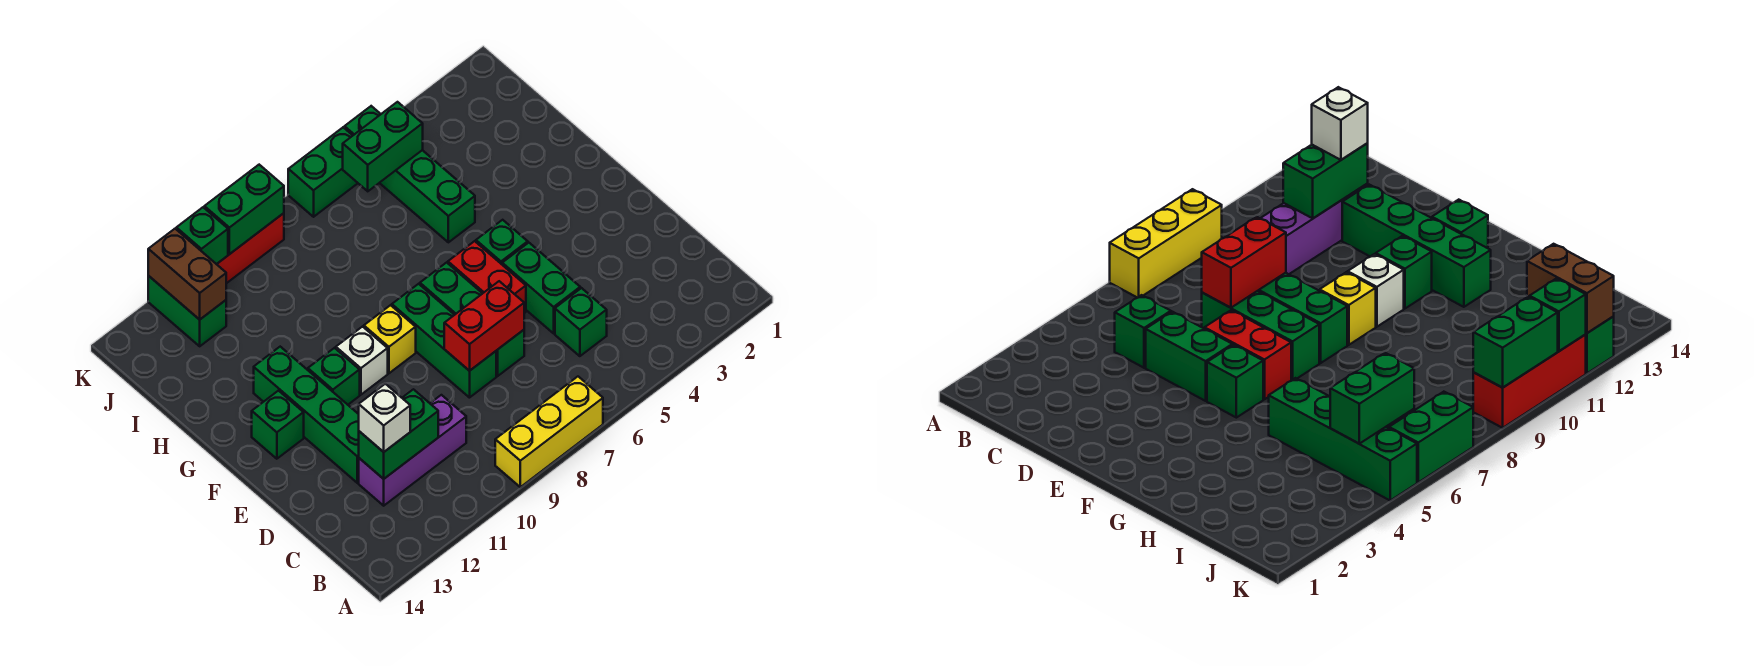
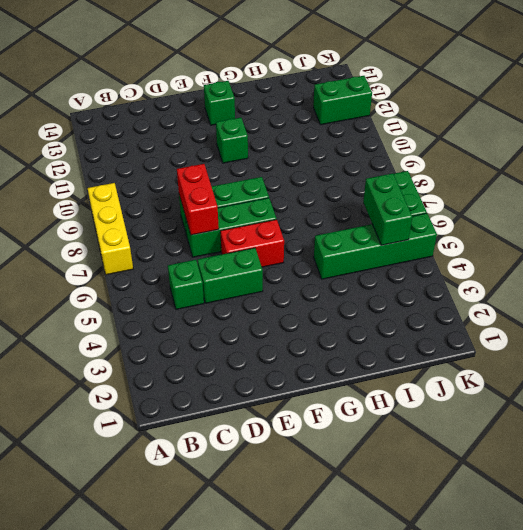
none -> purple 1x3 brick [359,395,466,506]
none -> green 1x4 brick [254,347,359,483]
none -> green 1x1 brick [476,220,528,264]

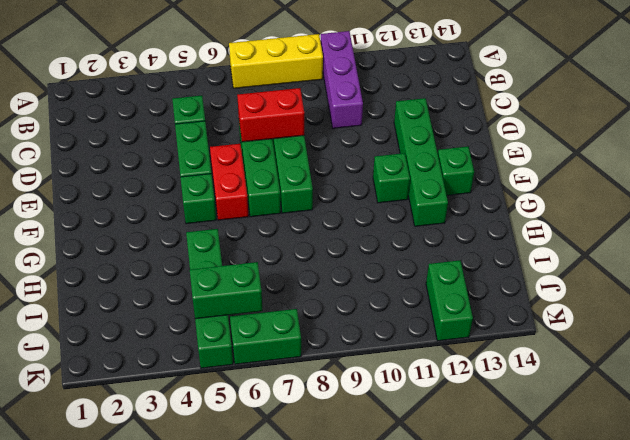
purple 1x3 brick [320,31,363,128] -> purple 1x3 brick turned to [359,395,466,506]
none -> yellow 1x1 brick [364,305,416,373]
none -> white 1x1 brick [336,327,388,395]
none -> red 1x3 brick [217,213,284,283]

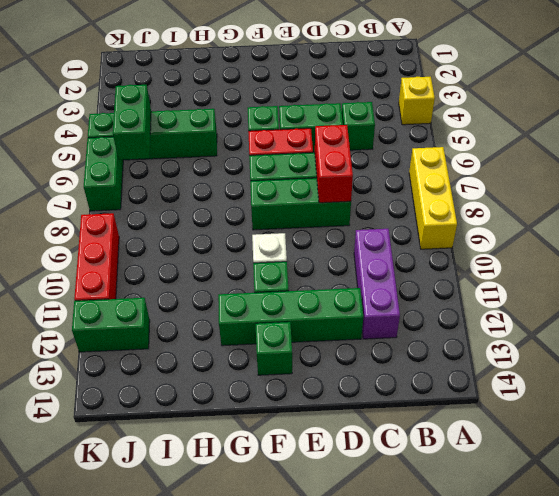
yellow 1x1 brick [399,77,435,125] -> yellow 1x1 brick moved to [364,305,416,373]
none -> green 1x2 brick [359,389,438,479]
none -> brown 1x2 brick [148,229,226,320]
none -> green 1x2 brick [204,165,284,254]

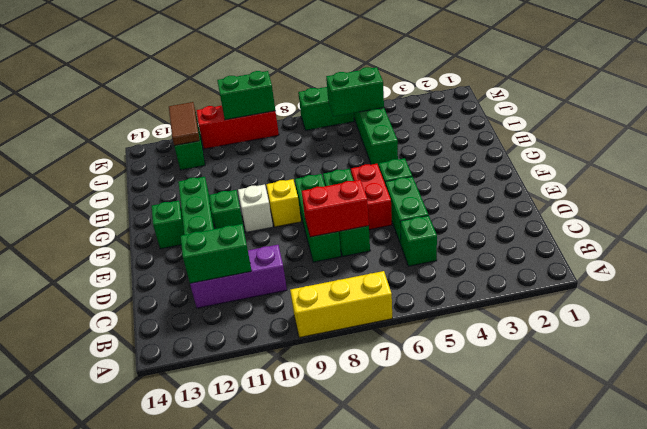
brown 1x2 tile [169,102,200,146] -> brown 1x2 brick [148,229,226,320]
none -> green 1x1 brick [176,207,228,264]
none -> white 1x1 brick [359,384,410,452]

